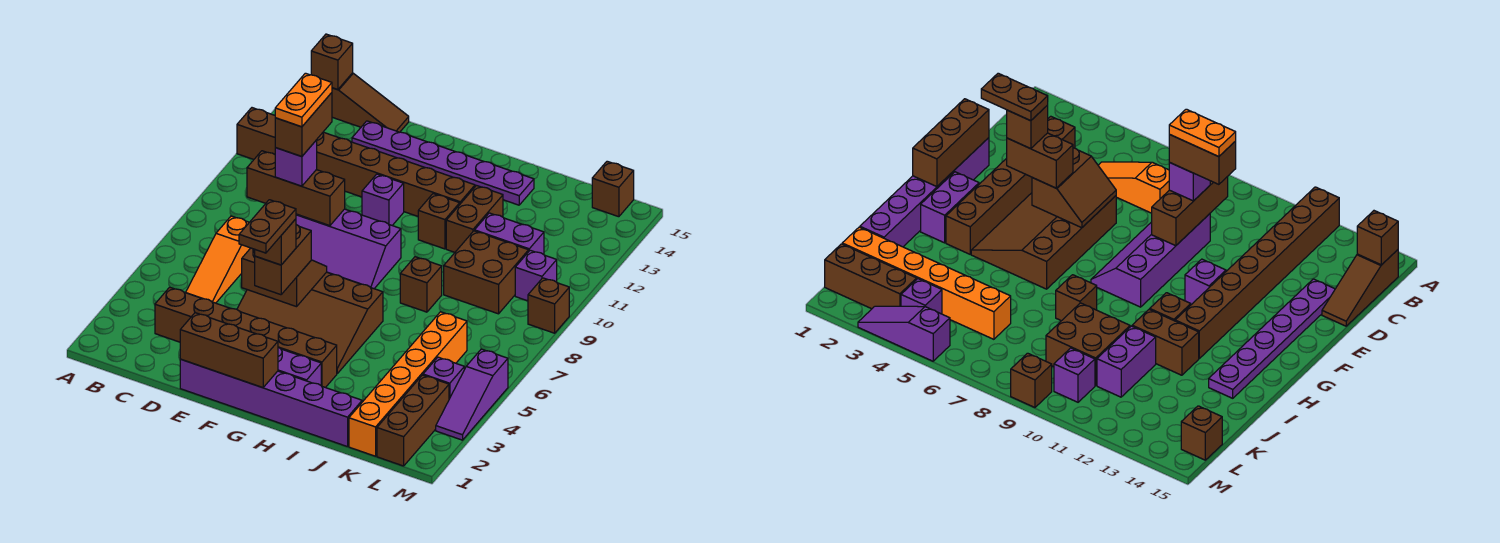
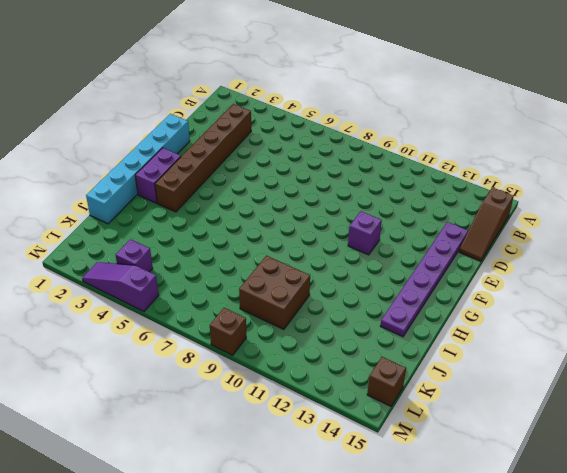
cyan 1x6 brick [86,114,190,224] -> purple 1x6 brick [180,359,362,447]
none -> brown 1x8 brick [237,108,475,216]
none -> orange 1x3 slope [186,216,250,303]
none -> purple 2x4 slope [296,209,401,289]
none -> brown 3x4 slope [237,272,383,373]

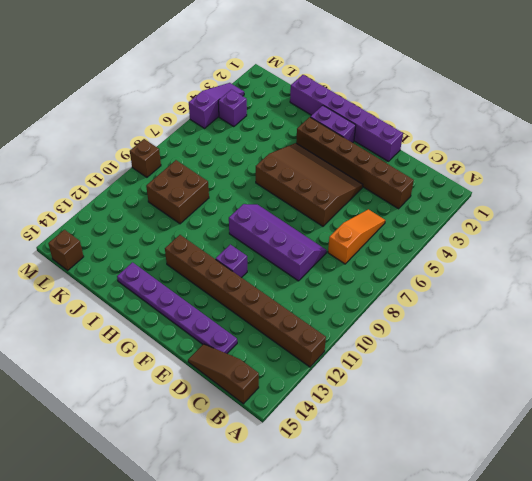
none -> brown 1x1 brick [418,194,460,249]
none -> brown 1x1 brick [400,257,442,312]
none -> brown 1x2 brick [446,186,503,252]
none -> purple 1x2 brick [475,213,544,254]

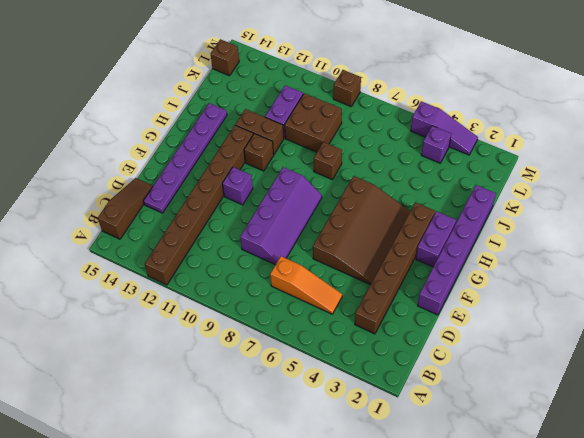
none -> orange 1x6 brick [349,312,467,456]
none -> brown 1x3 brick [377,375,449,466]
none -> purple 1x1 brick [515,250,557,301]
none -> brown 1x1 brick [311,34,353,90]

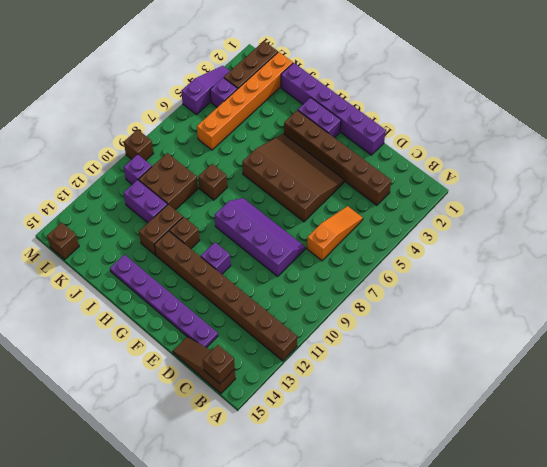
none -> brown 1x3 brick [247,151,345,226]
none -> brown 1x3 brick [180,313,278,388]
none -> brown 2x2 slope [242,248,327,307]
none -> purple 1x1 brick [275,140,317,186]

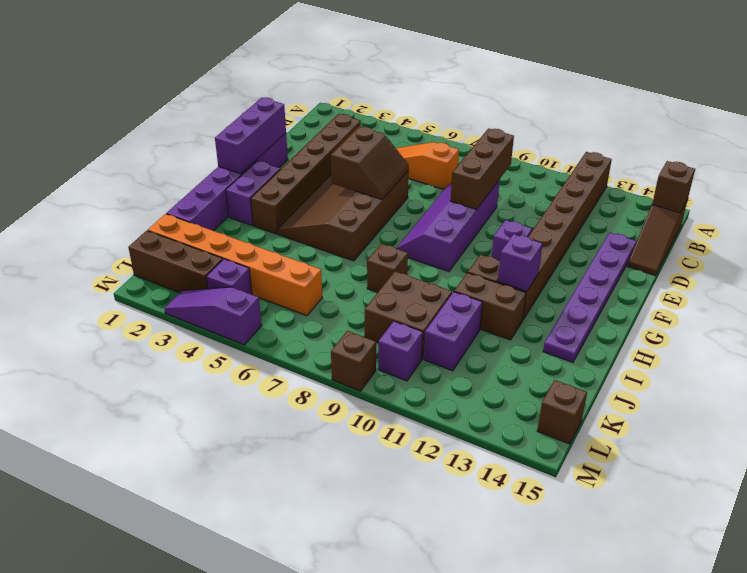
purple 1x3 brick [215,97,286,174] -> brown 1x3 brick [180,313,278,388]
purple 1x1 brick [498,234,543,291] -> purple 1x1 brick moved to [275,140,317,186]
none -> brown 1x2 brick [255,225,311,295]
none -> brown 1x2 brick [275,93,332,157]
none -> brown 1x1 brick [255,219,296,265]
none -> orange 1x2 plate [275,73,332,127]

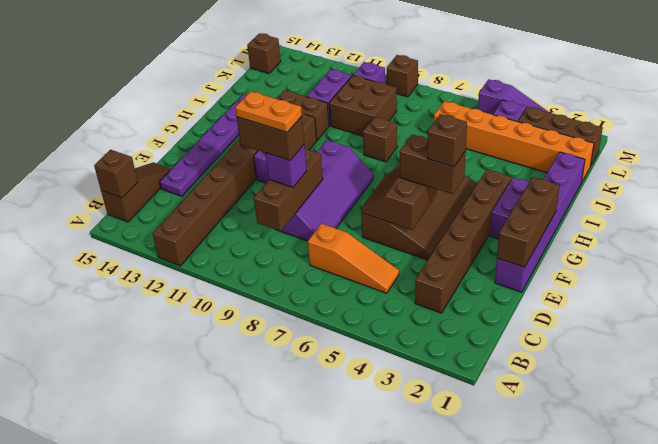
none -> brown 1x2 plate [239,200,296,253]

